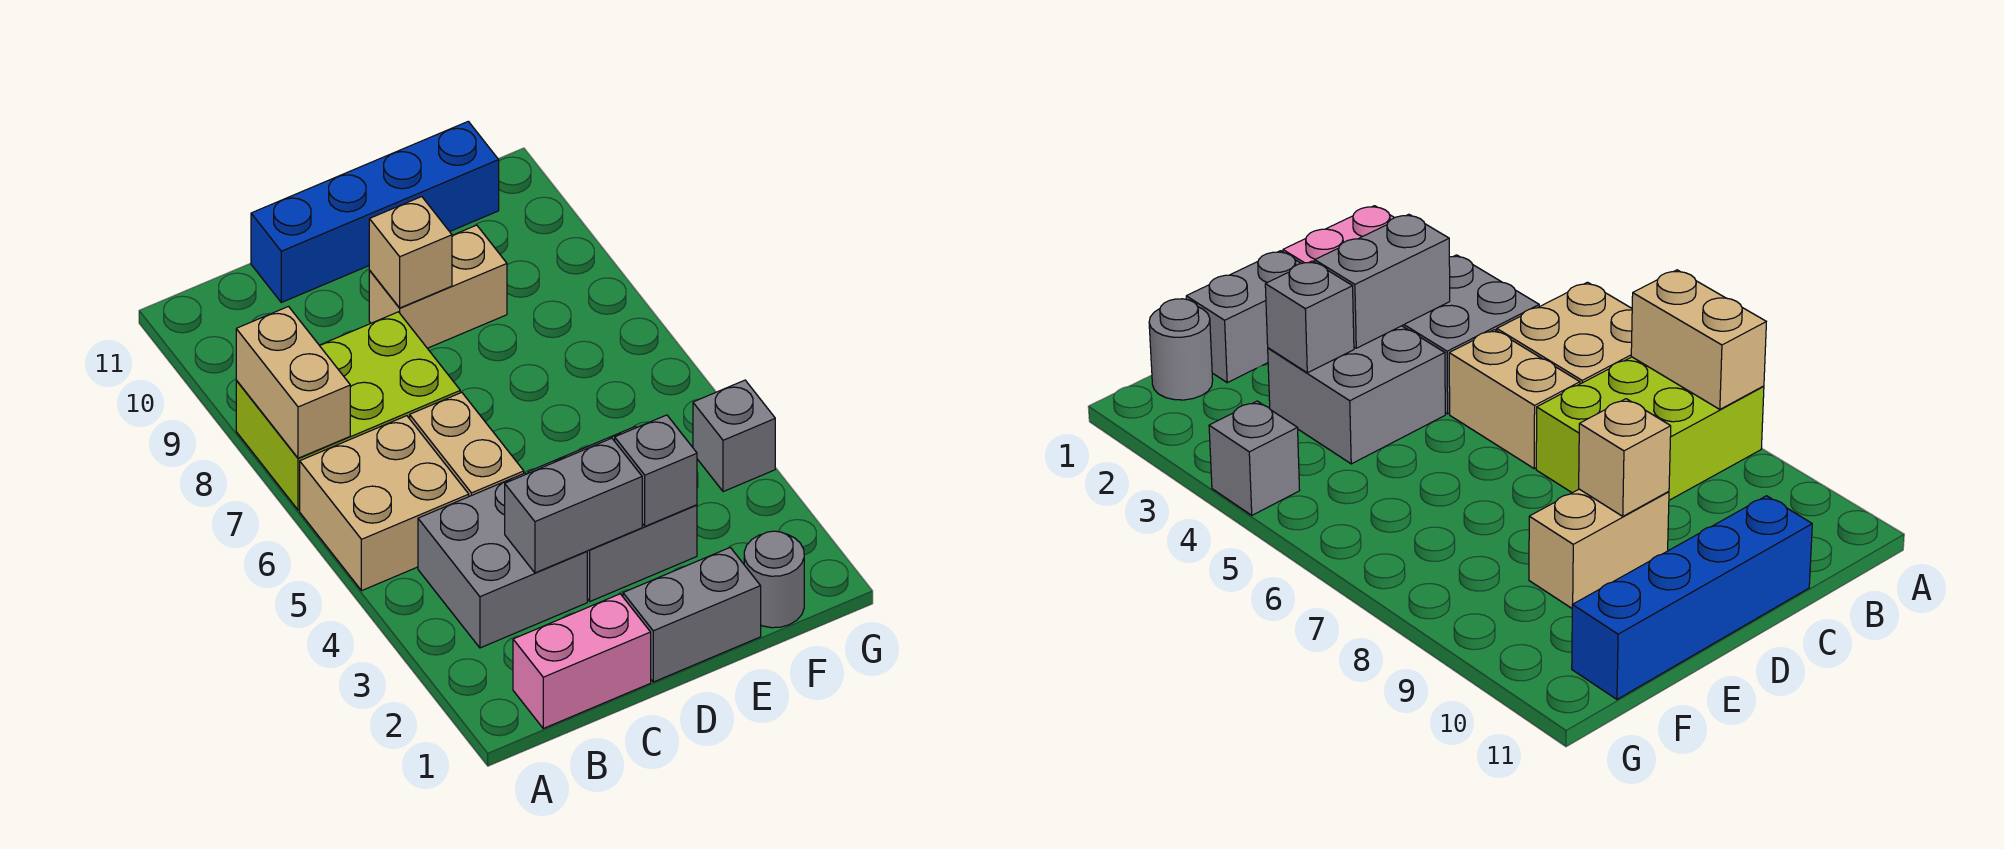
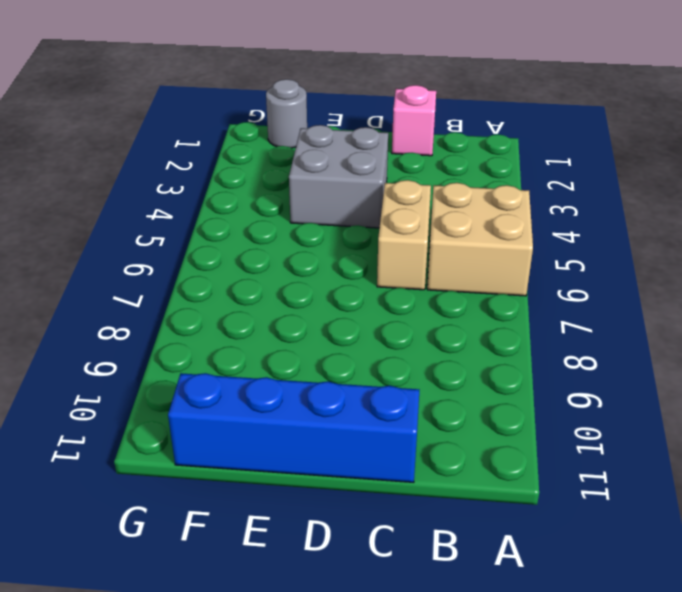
pink 1x1 brick [392,85,436,156] -> pink 1x2 brick [513,594,651,728]
none -> lime 2x3 brick [236,312,460,510]
none -> grey 2x2 brick [418,473,587,648]
none -> grey 1x2 brick [623,548,761,682]

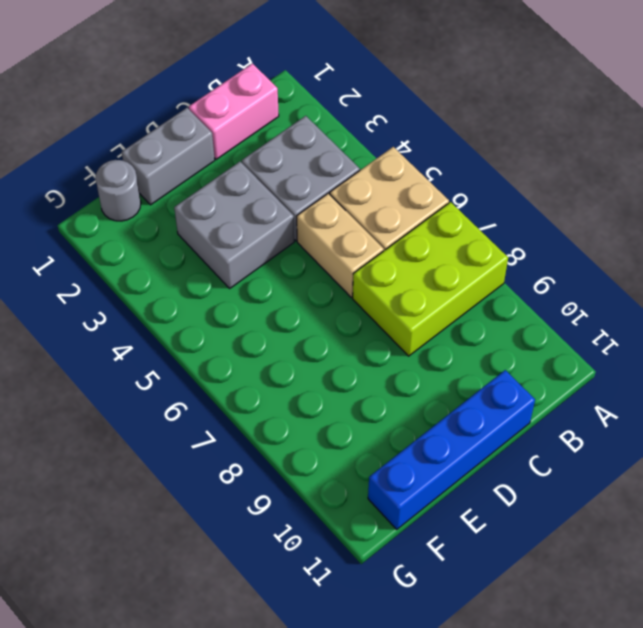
none -> tan 1x2 brick [369,225,507,348]
none -> grey 1x1 brick [693,380,775,492]
none -> tan 1x2 brick [236,307,350,458]

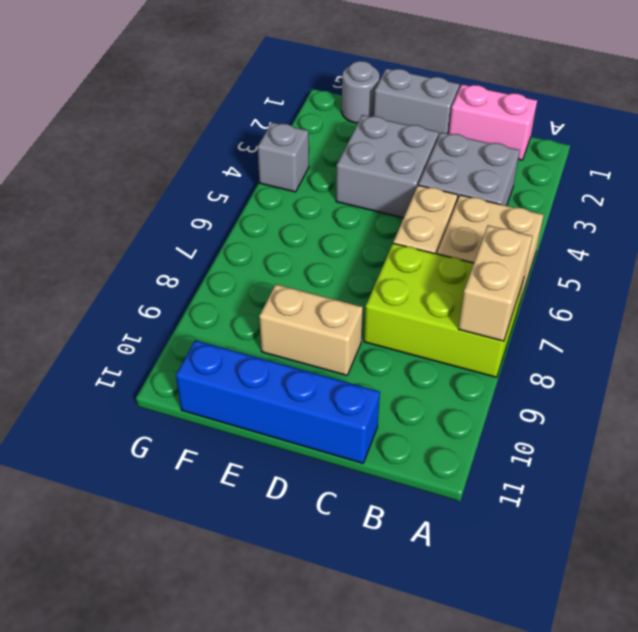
none -> grey 1x2 brick [505,438,642,573]
none -> tan 1x1 brick [369,197,452,308]
none -> grey 1x1 brick [615,415,697,526]

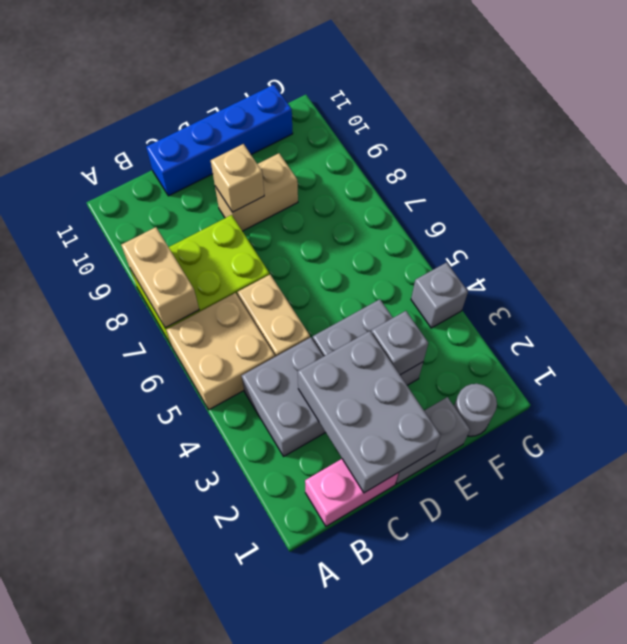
grey 2x3 brick [298,331,441,493] -> grey 1x2 brick [505,438,642,573]

